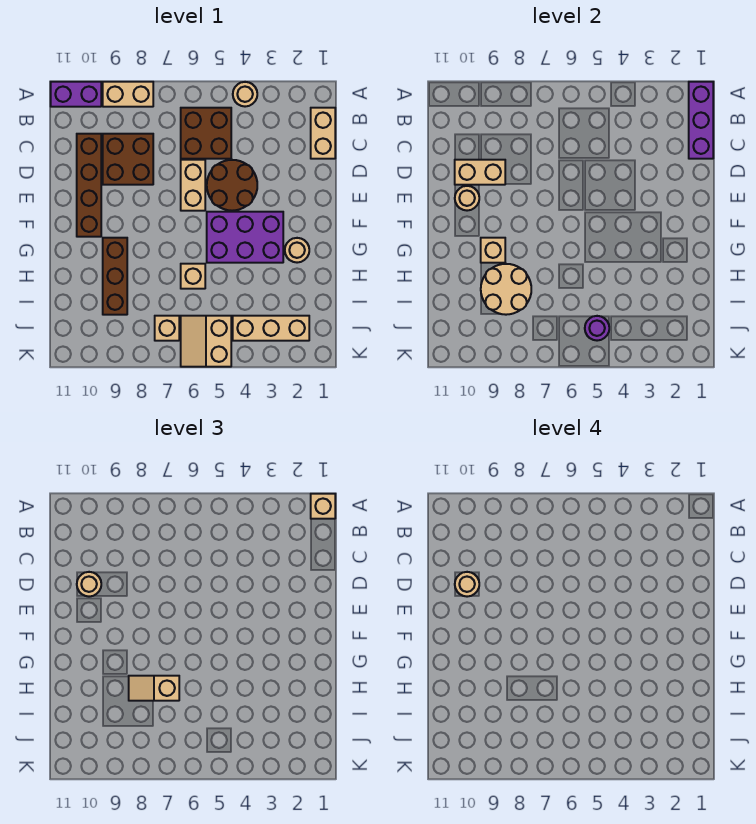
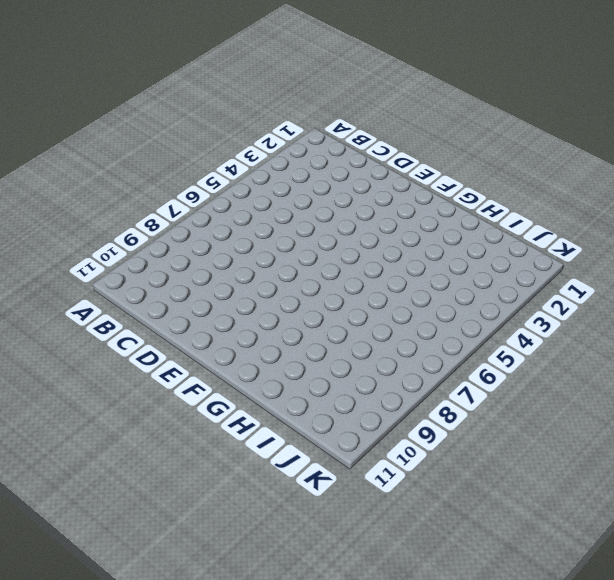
none -> tan 1x1 round brick [233,82,257,107]
none -> tan 1x2 brick [103,82,153,107]
none -> purple 1x2 brick [51,82,101,107]

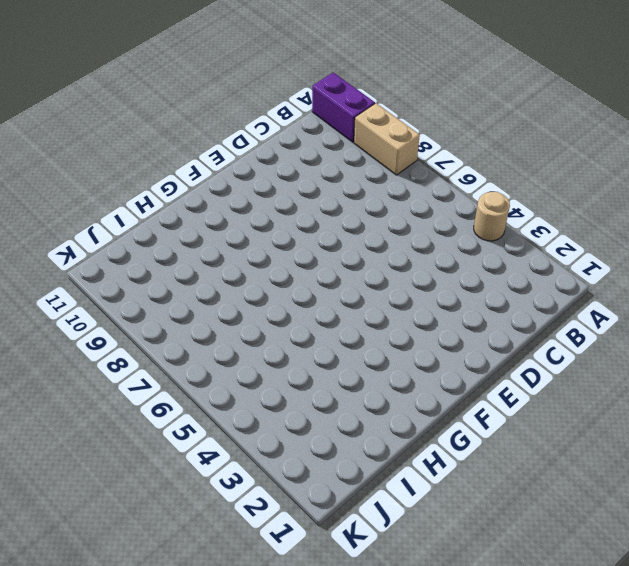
none -> tan 1x2 brick [311,108,335,159]
none -> brown 2x2 brick [181,108,231,159]
none -> brown 2x2 brick [103,134,153,185]

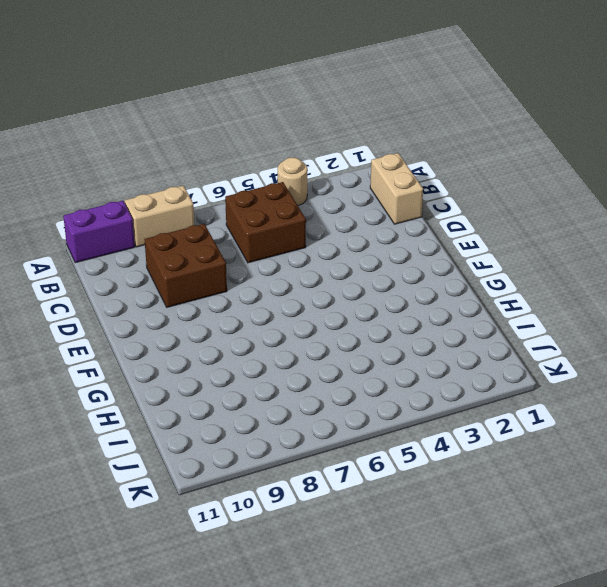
none -> brown 1x4 brick [77,134,101,237]
none -> brown 2x2 round brick [207,160,257,211]
none -> tan 1x2 brick [181,160,205,211]

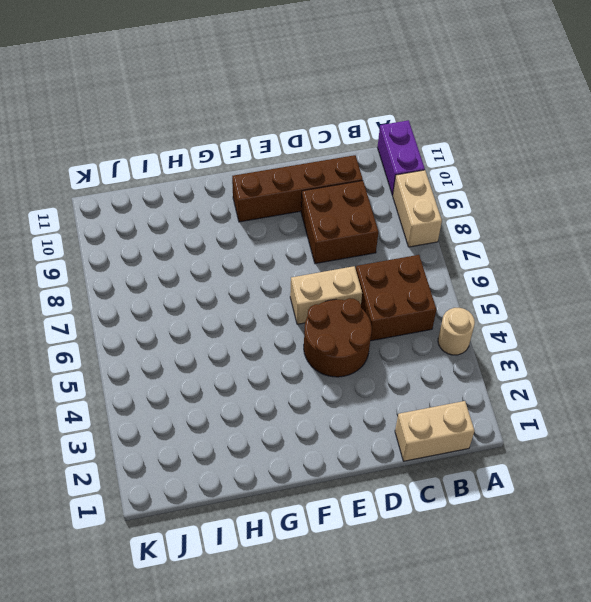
none -> purple 2x3 brick [207,212,283,263]
none -> tan 1x1 round brick [285,238,309,263]
none -> brown 1x3 brick [103,238,127,315]

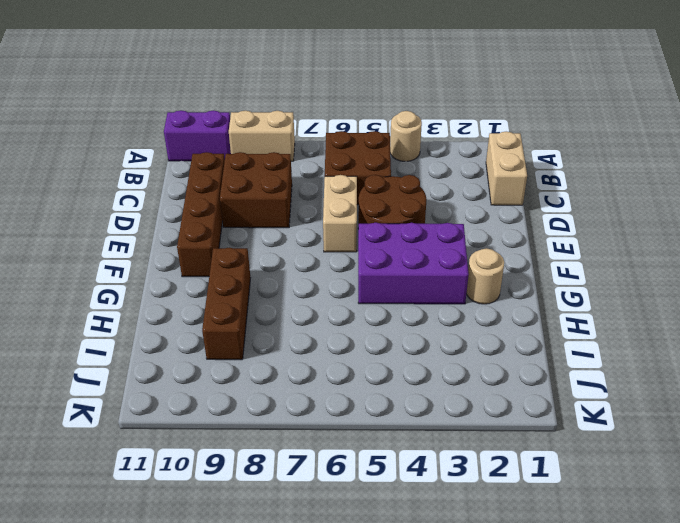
none -> tan 1x1 brick [181,264,205,289]
none -> tan 1x3 brick [233,316,309,341]
none -> tan 2x2 slope [181,316,231,367]

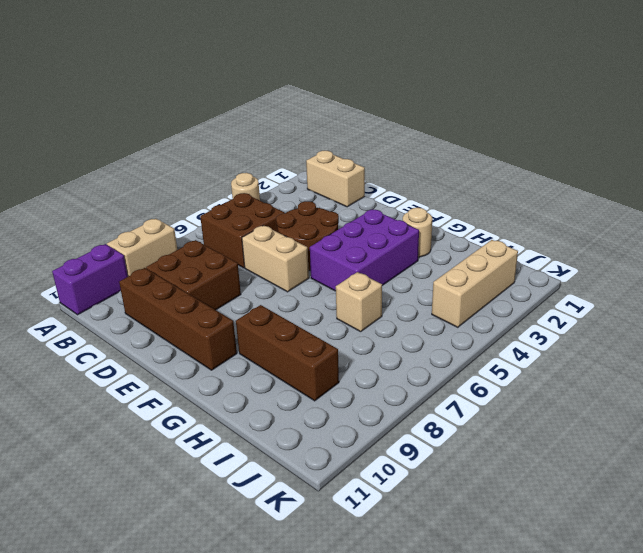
none -> tan 2x2 slope [181,316,231,367]
none -> tan 1x1 brick [155,316,179,341]
none -> purple 1x3 brick [689,82,713,159]

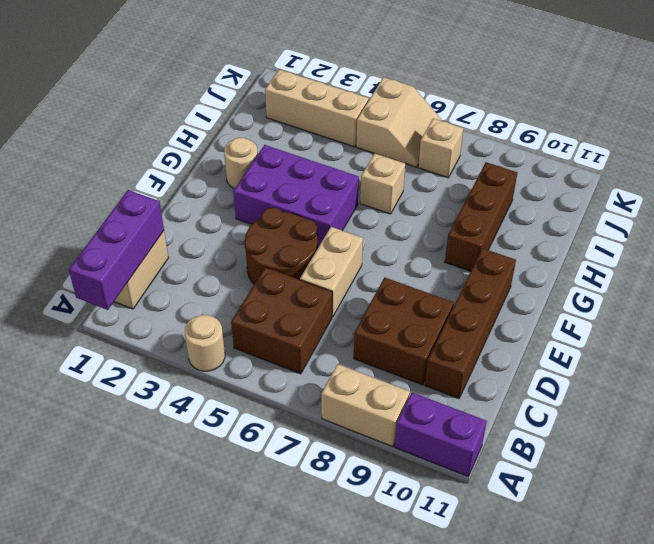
none -> tan 1x2 brick [455,160,505,185]
none -> tan 1x1 round brick [455,186,479,211]
none -> tan 1x1 brick [481,238,505,263]

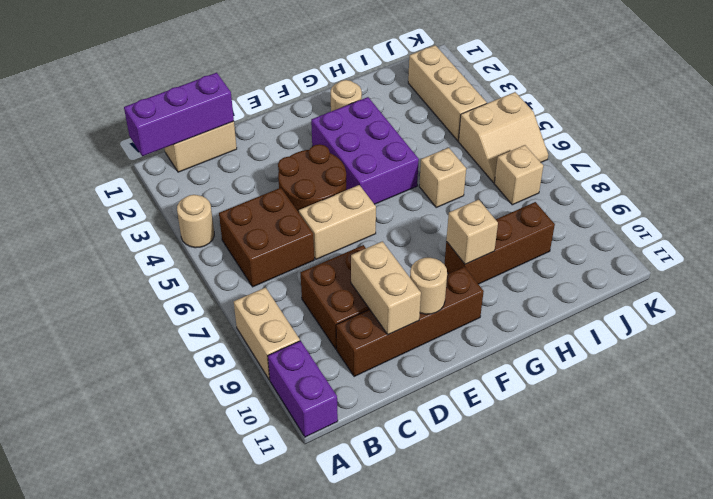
none -> tan 2x2 round brick [481,264,531,315]
none -> purple 1x1 round brick [585,316,609,341]
none -> tan 1x1 brick [311,494,335,519]

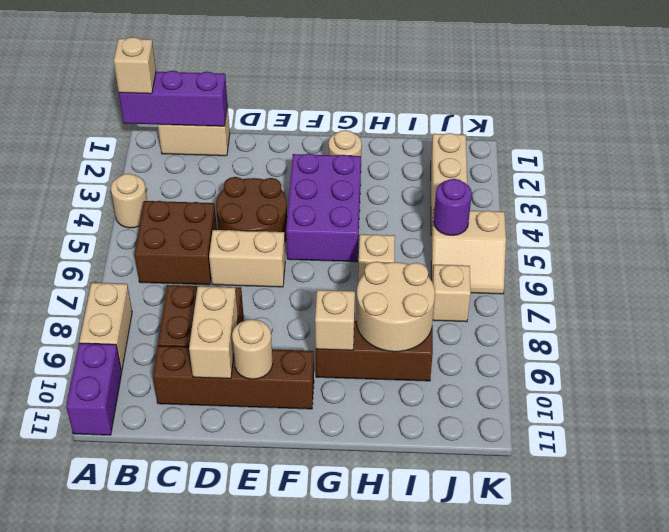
none -> tan 1x1 round brick [77,572,101,597]
none -> tan 1x2 slope [129,676,179,701]
none -> tan 1x1 round brick [455,572,479,597]

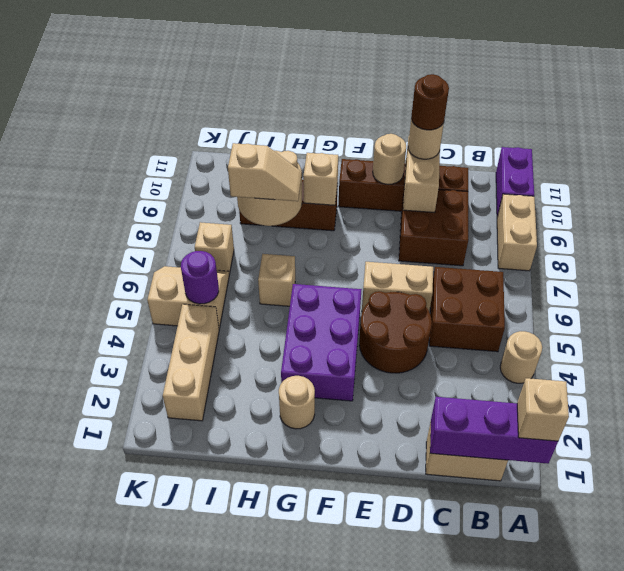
brown 1x1 round brick [411,74,449,130] -> tan 1x1 round brick [455,572,479,597]
tan 1x2 slope [228,143,302,201] -> tan 1x2 slope turned to [129,676,179,701]

